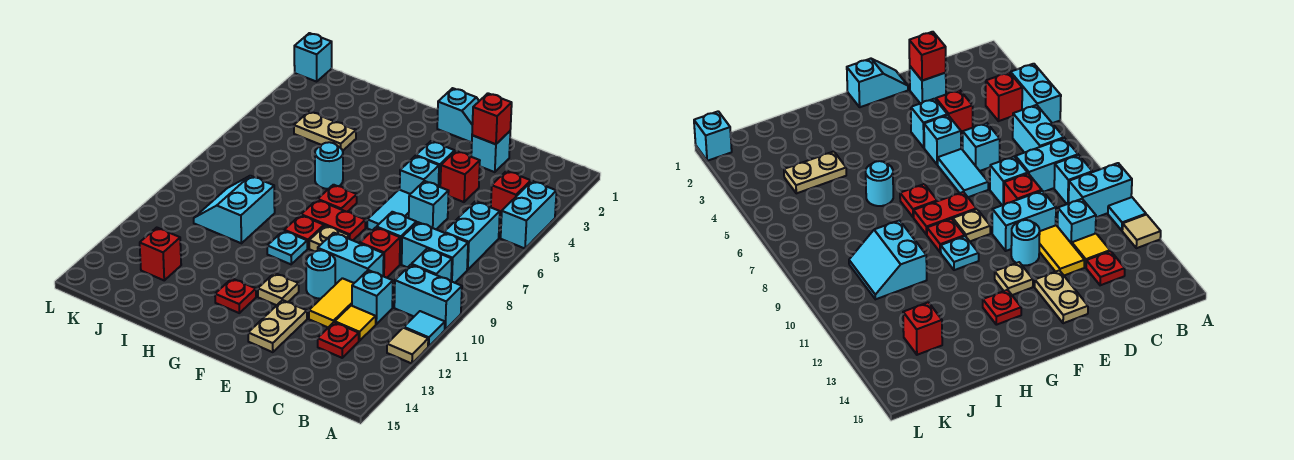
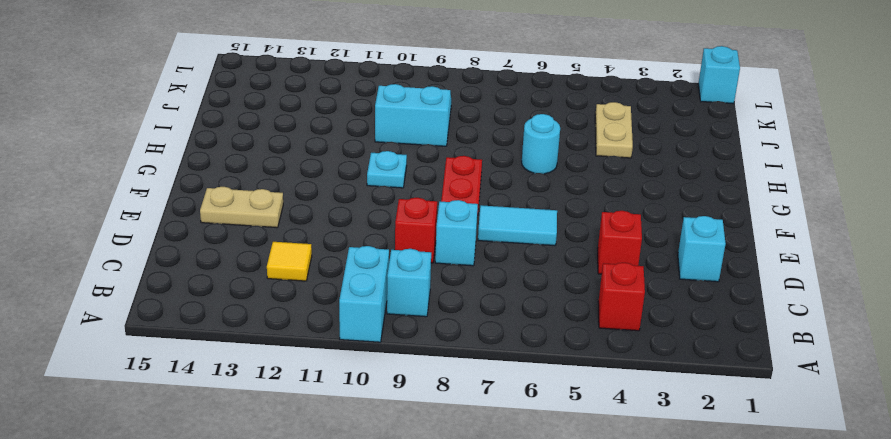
none -> cyan 1x2 brick [501,181,556,248]
none -> cyan 1x1 tile [404,311,445,347]
none -> tan 1x1 tile [387,328,428,364]
none -> cyan 1x2 brick [444,201,500,270]

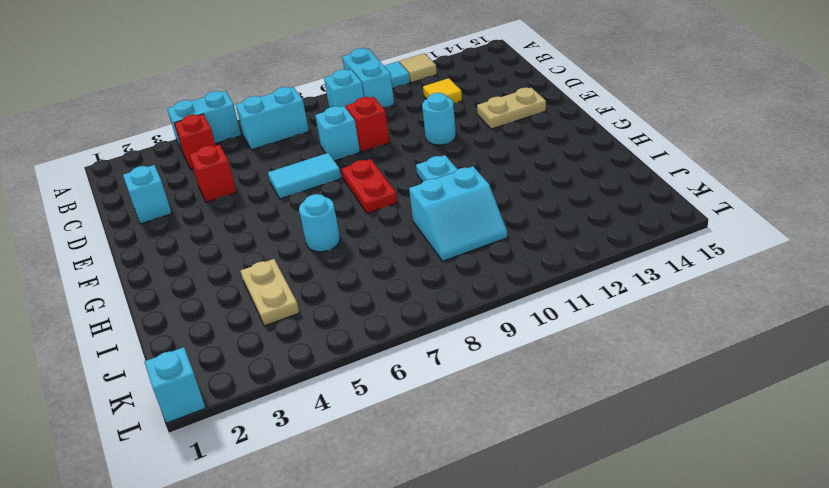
none -> cyan 1x2 brick [402,222,468,283]
none -> cyan 1x1 brick [352,270,393,324]
none -> red 1x1 plate [318,322,359,358]
none -> cyan 1x1 brick [409,181,449,229]

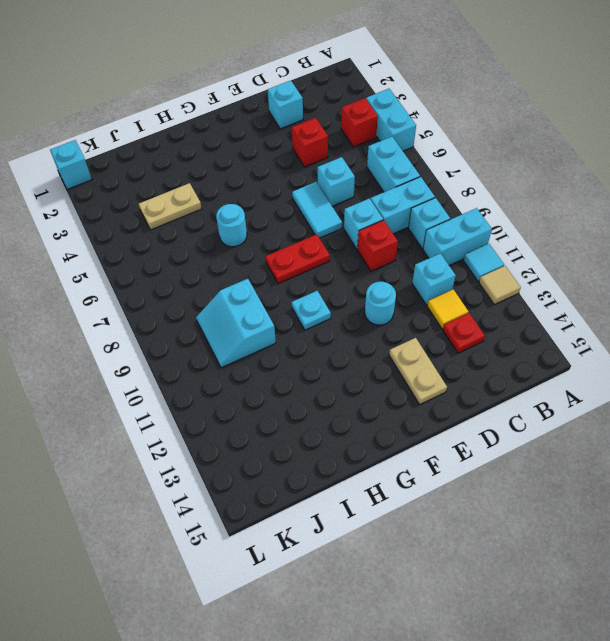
none -> cyan 1x2 brick [318,233,384,284]
none -> yellow 1x2 tile [309,278,354,327]
none -> cyan 1x2 slope [437,88,479,143]
none -> cyan 1x1 brick [416,141,455,187]

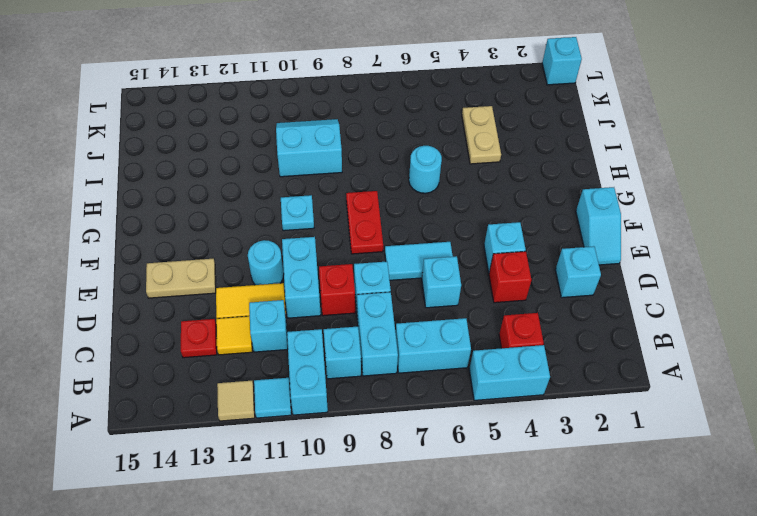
none -> cyan 1x1 brick [399,156,439,194]
none -> tan 1x1 plate [309,225,349,252]
none -> tan 1x1 plate [258,273,299,305]
none -> red 1x1 plate [318,185,357,212]

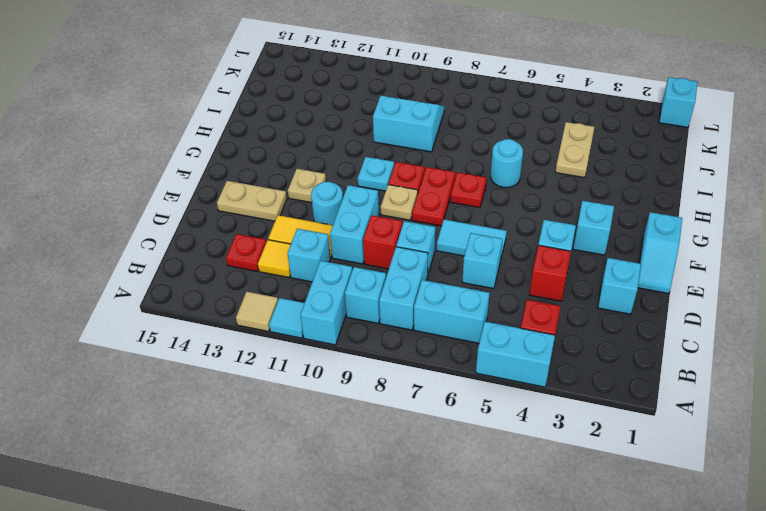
cyan 1x1 brick [573,201,614,255] -> cyan 1x1 brick moved to [399,156,439,194]
none -> red 1x1 plate [215,278,256,313]
none -> red 1x1 brick [140,228,181,280]
none -> red 1x1 brick [472,93,512,144]

